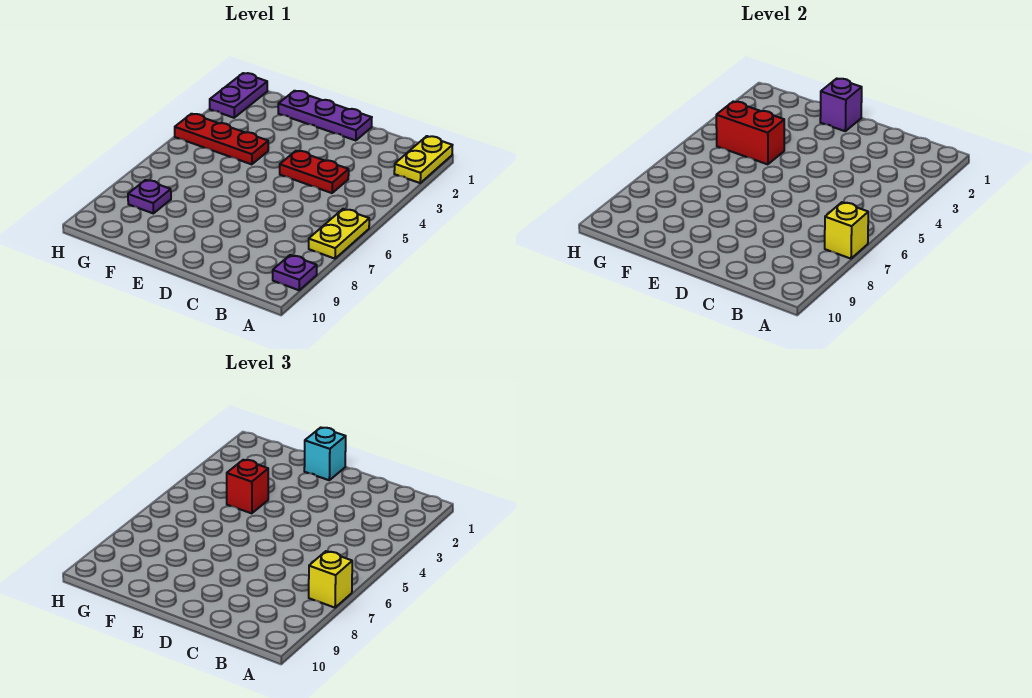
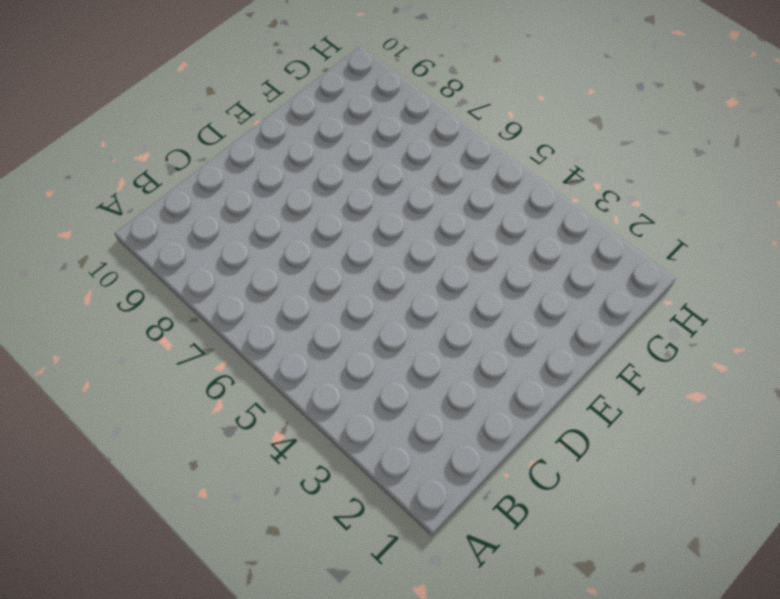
none -> yellow 1x2 plate [394,136,452,183]
none -> yellow 1x2 plate [309,209,369,259]
none -> purple 1x1 plate [273,255,317,290]

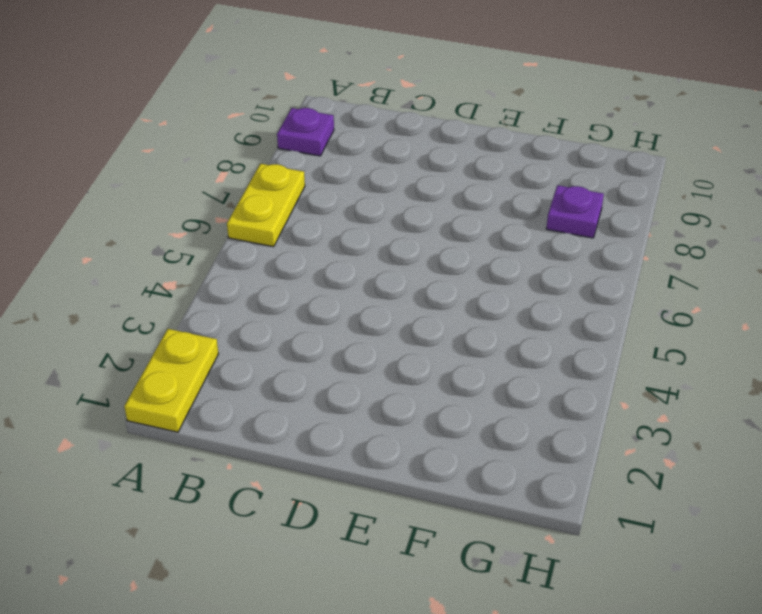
none -> red 1x2 plate [280,151,349,193]
none -> purple 1x3 plate [278,91,372,141]
none -> red 1x3 plate [175,114,268,164]

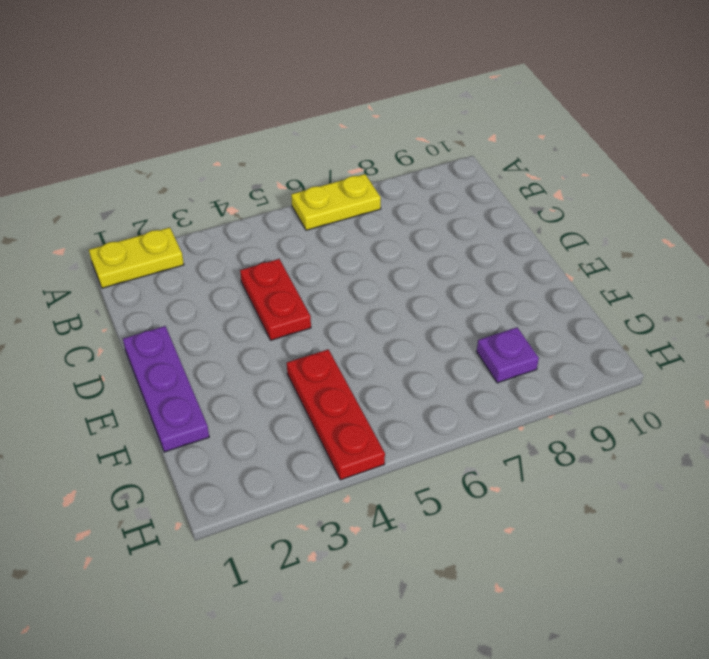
none -> purple 1x1 plate [273,255,317,290]
none -> purple 1x2 plate [210,73,267,118]
none -> yellow 1x1 brick [825,202,868,259]

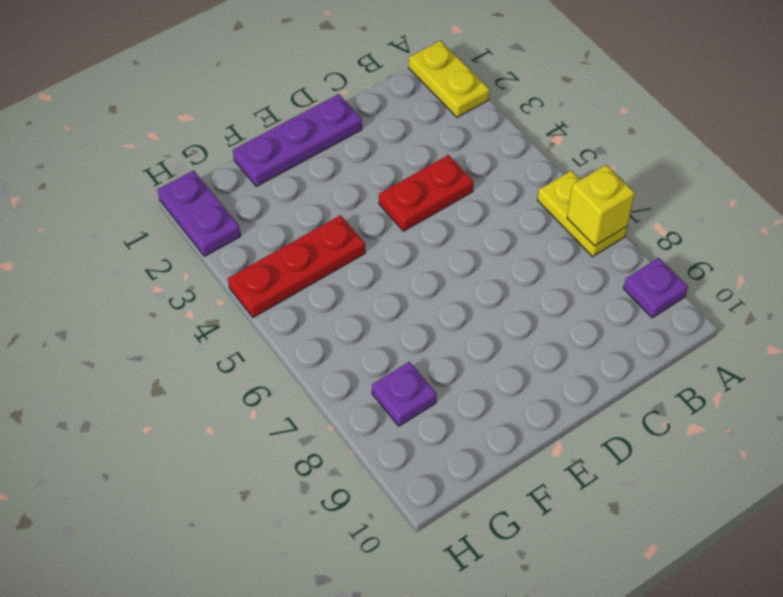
none -> purple 1x1 brick [820,79,862,131]
none -> red 1x2 brick [716,102,784,164]
none -> yellow 1x1 brick [309,551,352,608]

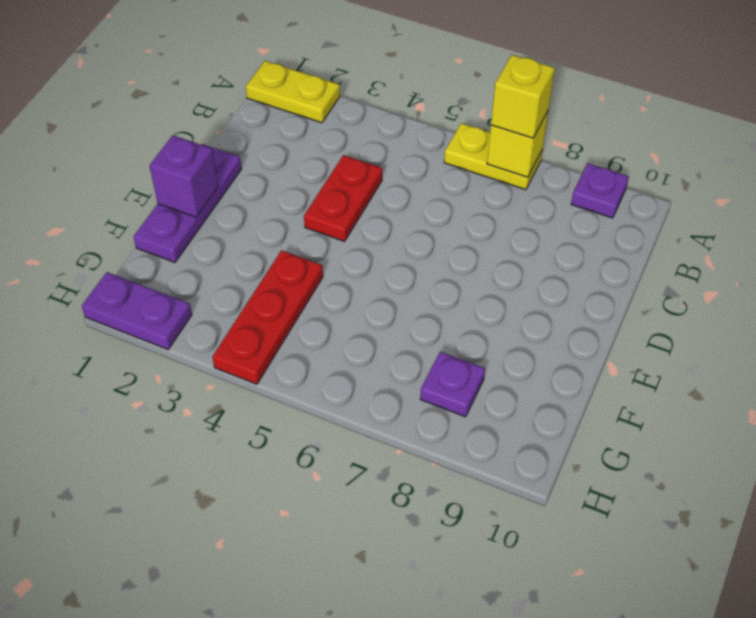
none -> red 1x2 brick [716,102,784,164]
none -> cyan 1x1 brick [304,428,346,480]
none -> red 1x1 brick [227,460,268,513]

